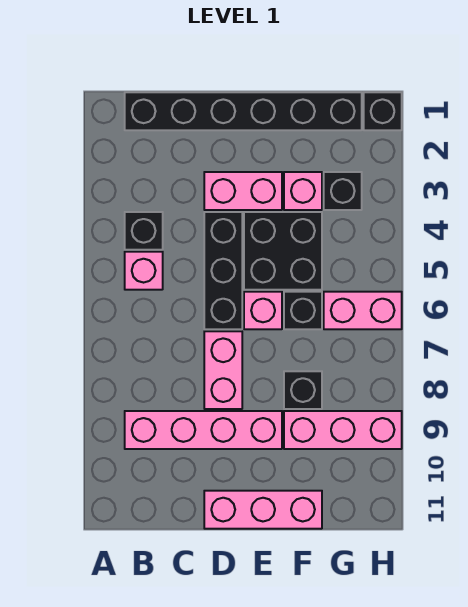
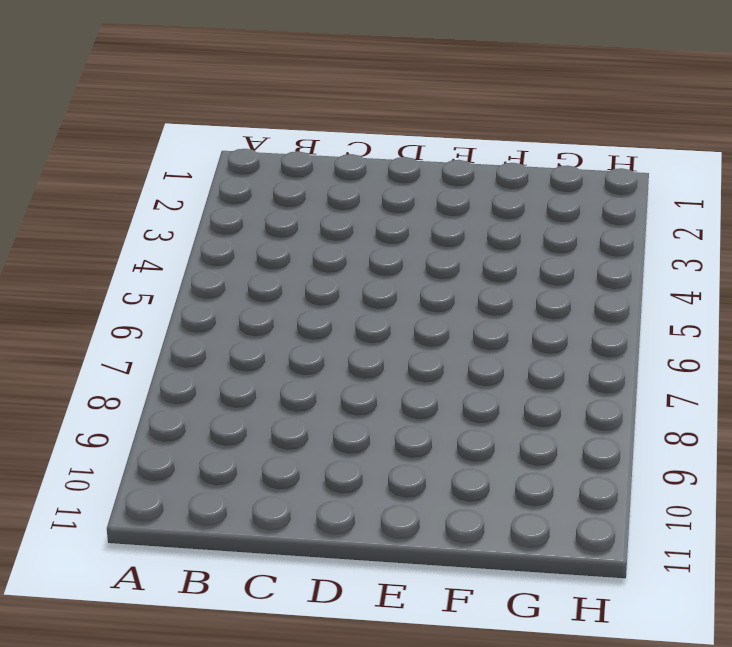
none -> black 1x6 brick [125,92,362,130]
none -> black 1x1 brick [125,212,163,250]
none -> pink 1x1 brick [125,252,163,290]

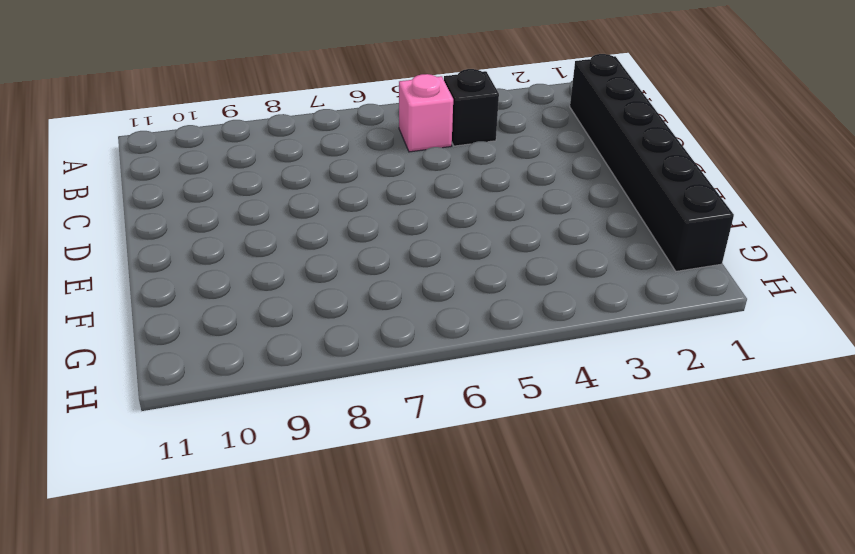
none -> pink 1x4 brick [125,411,282,449]
none -> pink 1x2 brick [204,172,282,210]
none -> black 1x3 brick [204,212,242,329]

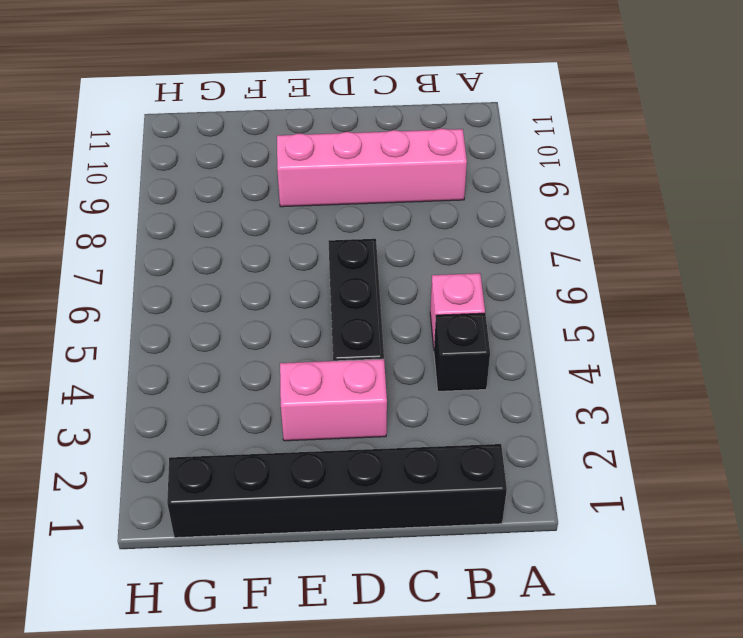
none -> pink 1x2 brick [204,331,242,409]
none -> pink 1x3 brick [204,491,322,529]
none -> black 2x2 brick [244,212,322,290]

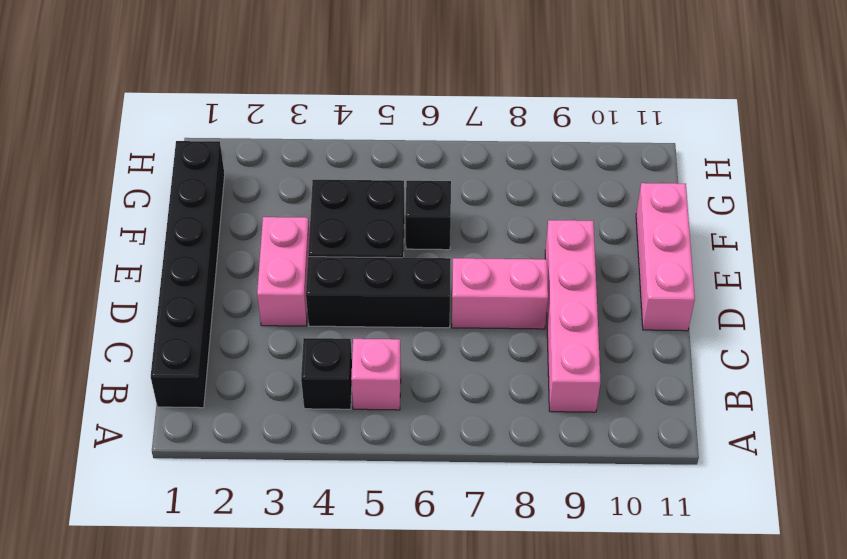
none -> pink 1x1 brick [244,292,282,329]
none -> pink 1x1 brick [284,172,322,210]
none -> black 1x1 brick [284,371,322,409]

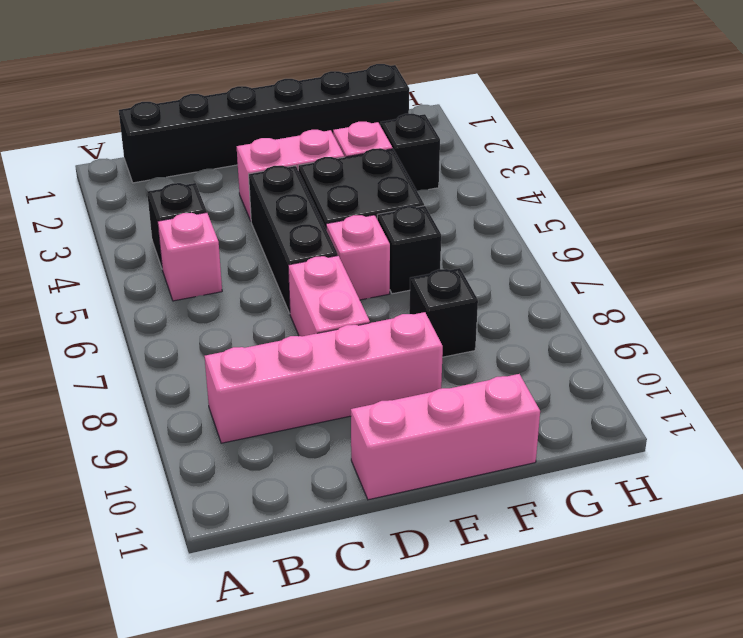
none -> pink 1x3 brick [284,411,402,449]
none -> pink 1x2 brick [324,292,402,329]
none -> black 1x1 brick [364,92,402,130]

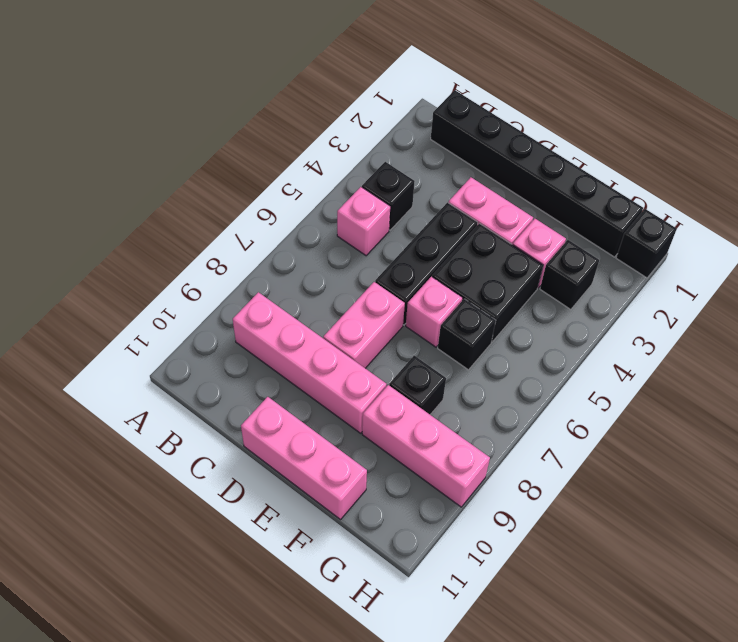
none -> pink 1x2 brick [324,292,402,329]

